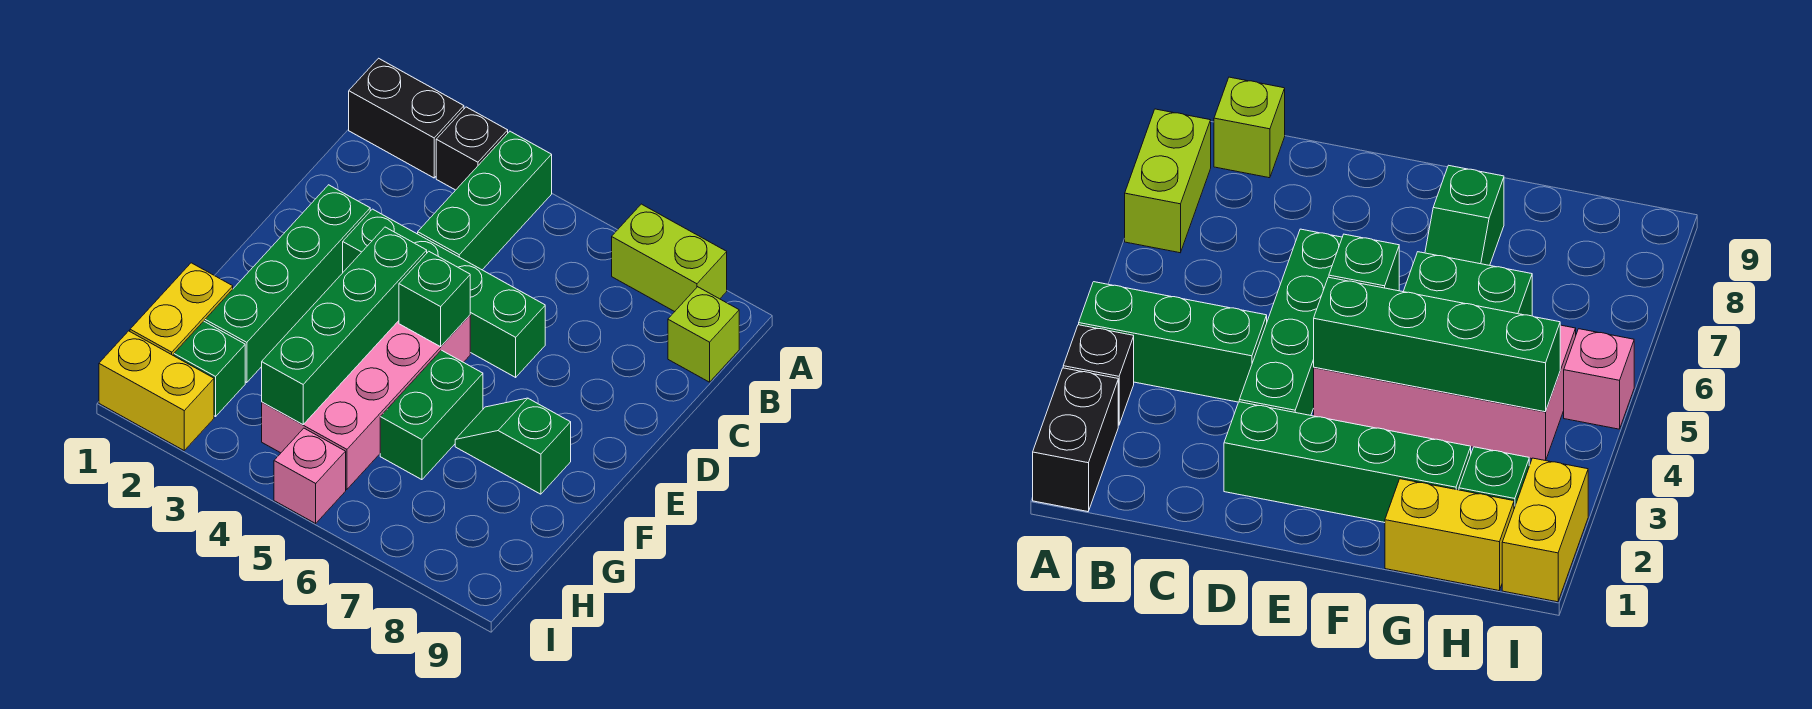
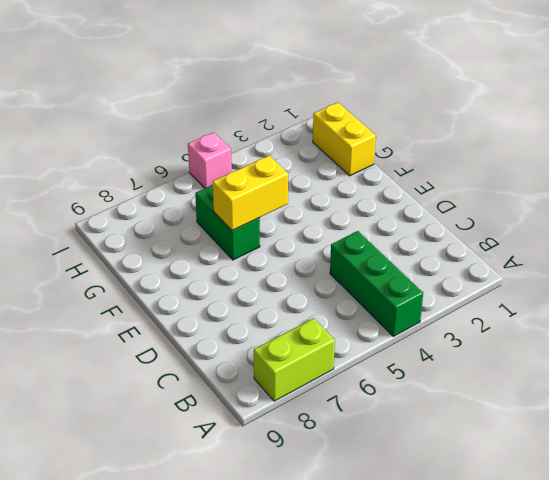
yellow 1x2 brick [213,156,288,230] -> yellow 1x2 brick moved to [99,331,214,450]
none -> black 1x2 brick [349,58,464,178]
none -> black 1x1 brick [436,107,508,190]
none -> lime 1x1 brick [668,287,739,382]

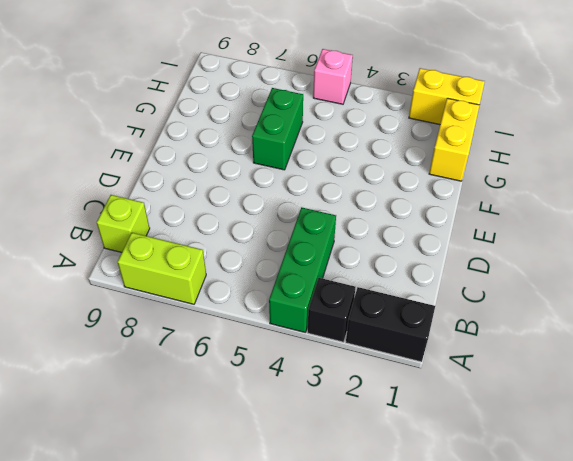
none -> green 1x4 brick [205,185,370,383]
none -> green 1x4 brick [343,209,545,377]
none -> pink 2x4 brick [262,315,470,489]

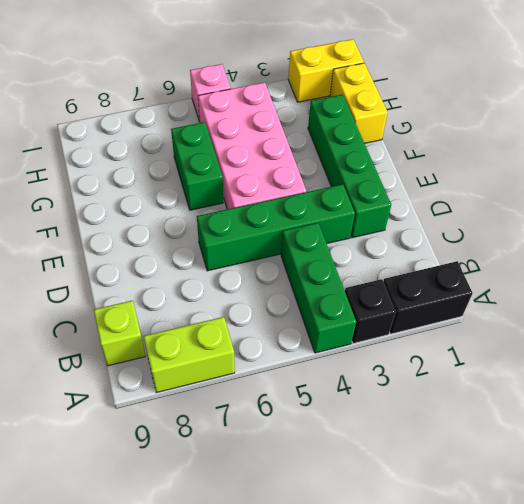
none -> green 1x2 slope [455,398,571,494]
none -> green 1x1 brick [174,321,245,417]
none -> green 1x4 brick [262,227,427,424]

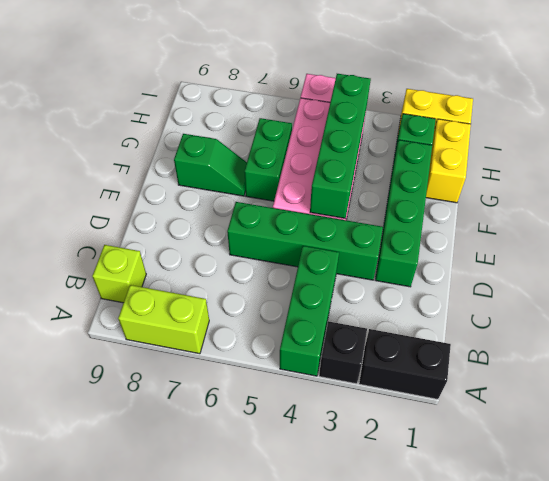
none -> green 1x1 brick [399,251,470,347]

